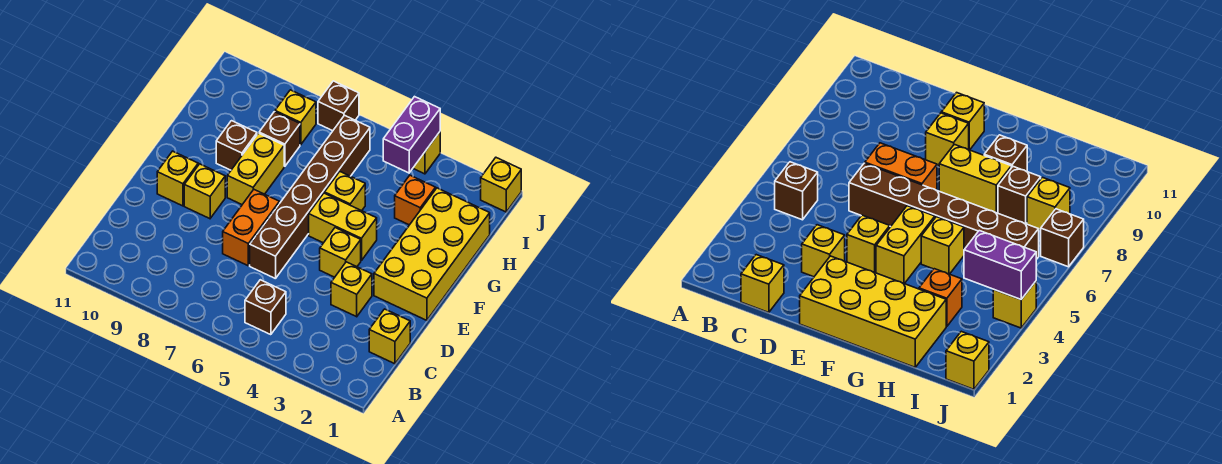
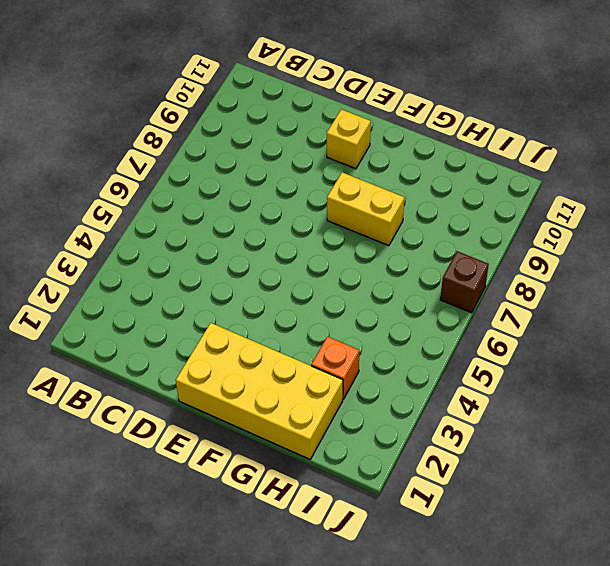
none -> brown 1x1 brick [245,280,286,335]
none -> yellow 1x1 brick [369,309,410,364]
none -> yellow 1x1 brick [331,262,372,317]

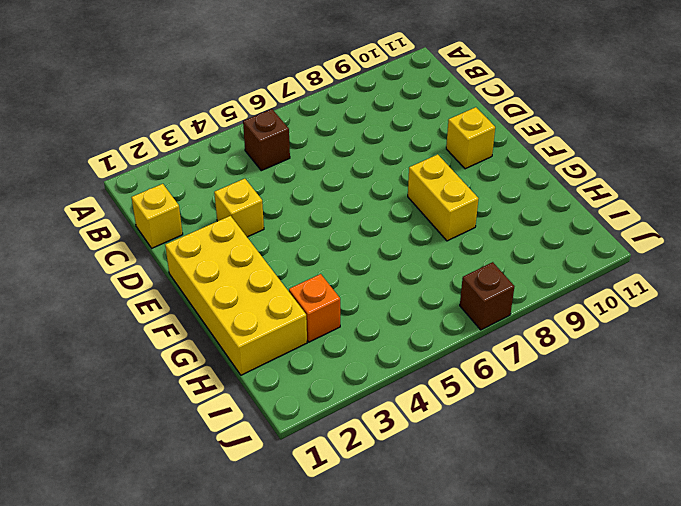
none -> brown 1x6 brick [250,115,370,279]
none -> orange 1x2 brick [223,189,279,266]
none -> yellow 1x1 brick [320,228,361,277]

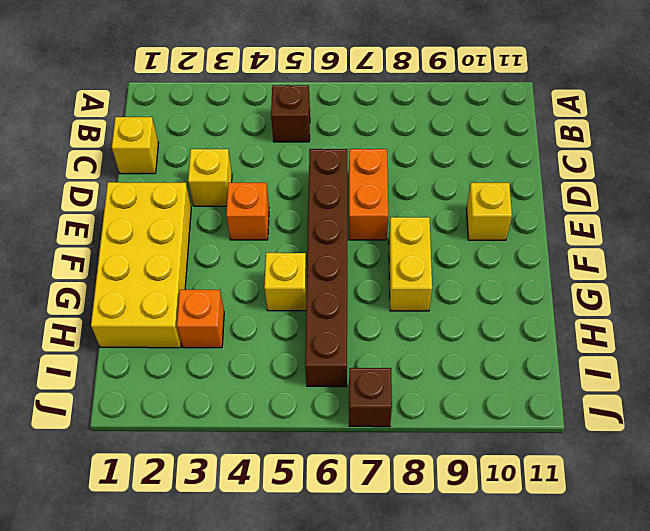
orange 1x1 brick [226,183,269,240] -> yellow 1x1 brick [320,228,361,277]
none -> yellow 1x1 brick [184,164,225,219]
none -> yellow 1x2 brick [309,193,377,261]
none -> brown 1x1 brick [216,121,257,170]

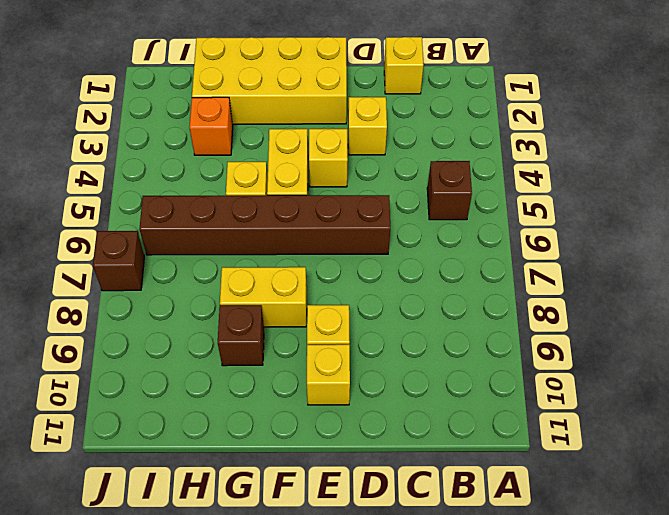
none -> orange 1x2 brick [223,189,279,266]
none -> brown 1x1 brick [259,112,300,166]
none -> yellow 1x1 brick [275,90,316,145]

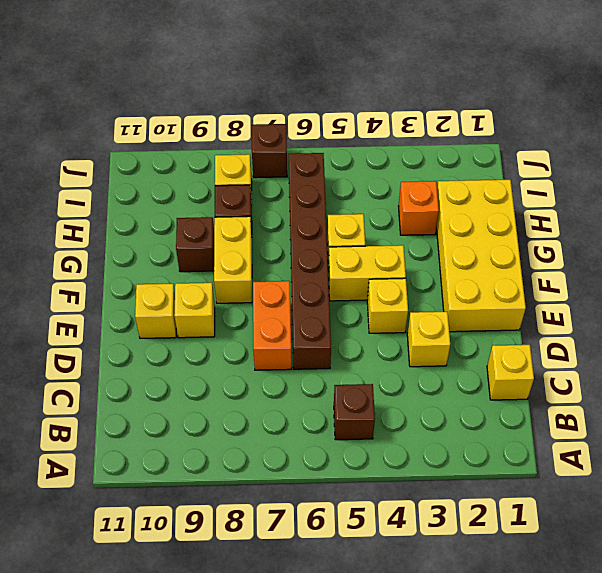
none -> yellow 1x1 brick [481,158,521,212]
none -> yellow 1x1 brick [413,132,440,174]
none -> purple 1x2 brick [383,97,440,173]

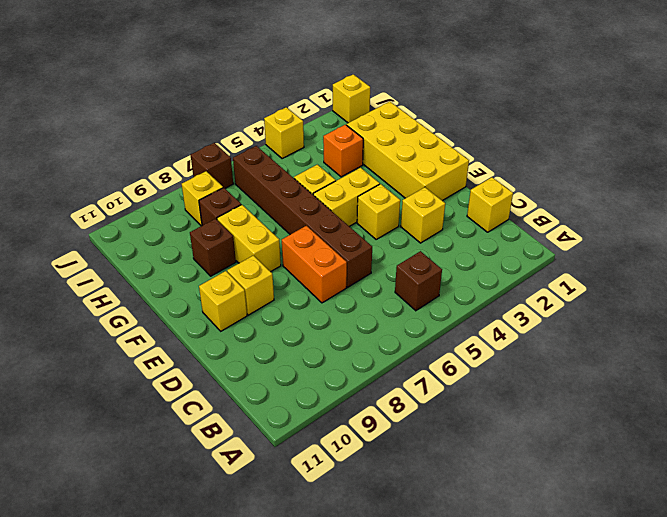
none -> purple 1x2 brick [383,97,440,173]

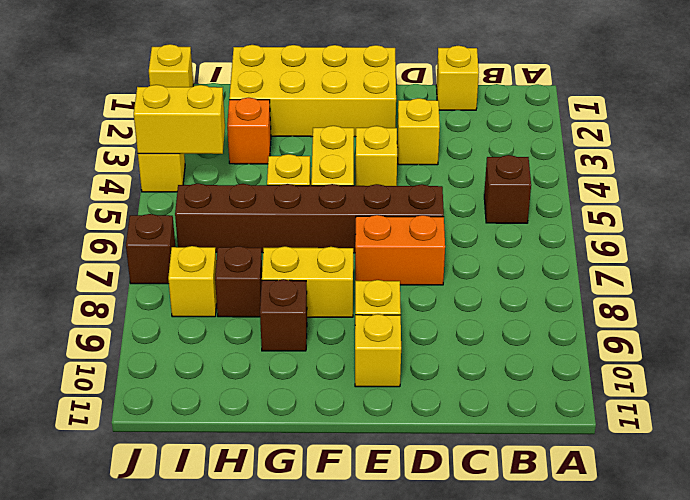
yellow 1x2 brick [134,85,225,154] -> purple 1x2 brick [383,97,440,173]

